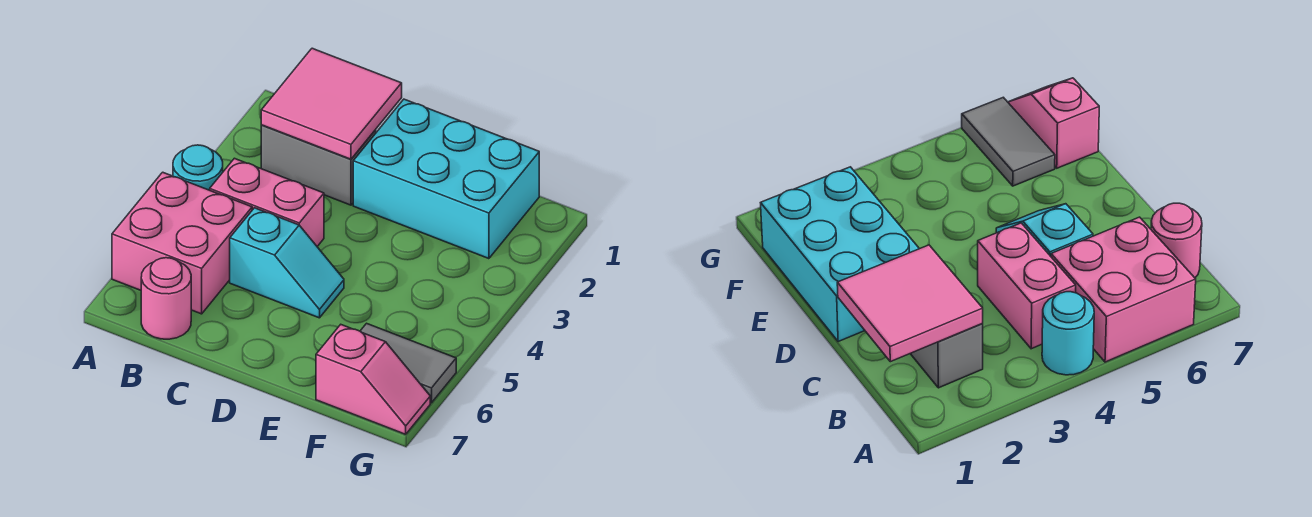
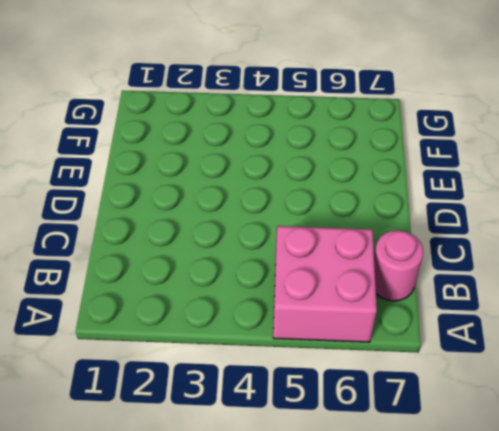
none -> cyan 1x1 round brick [173,145,223,190]
none -> grey 1x2 brick [261,125,376,205]

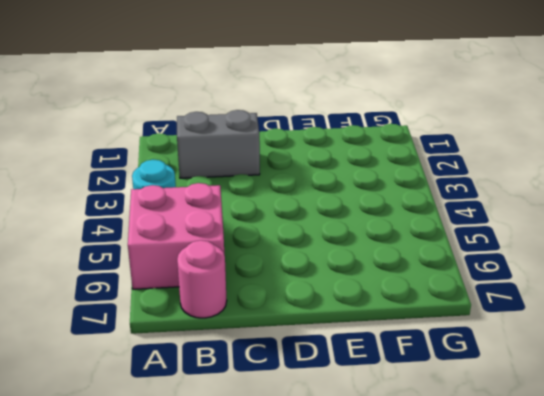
none -> pink 1x2 brick [210,158,324,246]
none -> cyan 1x2 slope [230,208,344,318]

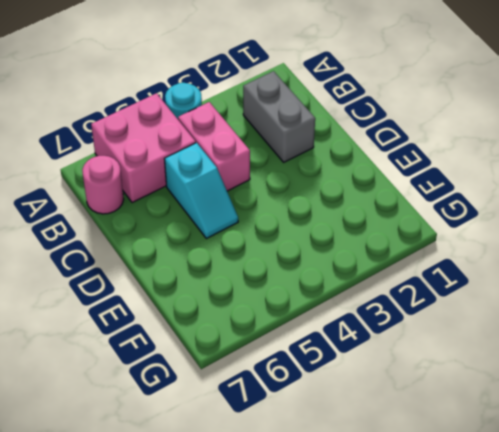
none -> cyan 2x3 brick [353,99,539,259]
none -> grey 1x2 tile [360,323,456,403]

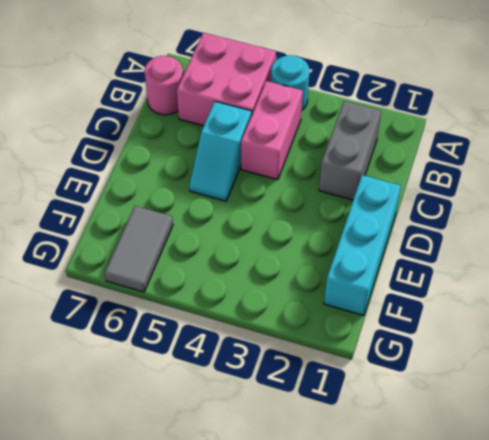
cyan 1x3 brick [324,175,401,315] -> cyan 2x3 brick [353,99,539,259]
none -> pink 1x2 slope [316,325,430,434]
none -> pink 2x2 tile [261,48,402,159]

